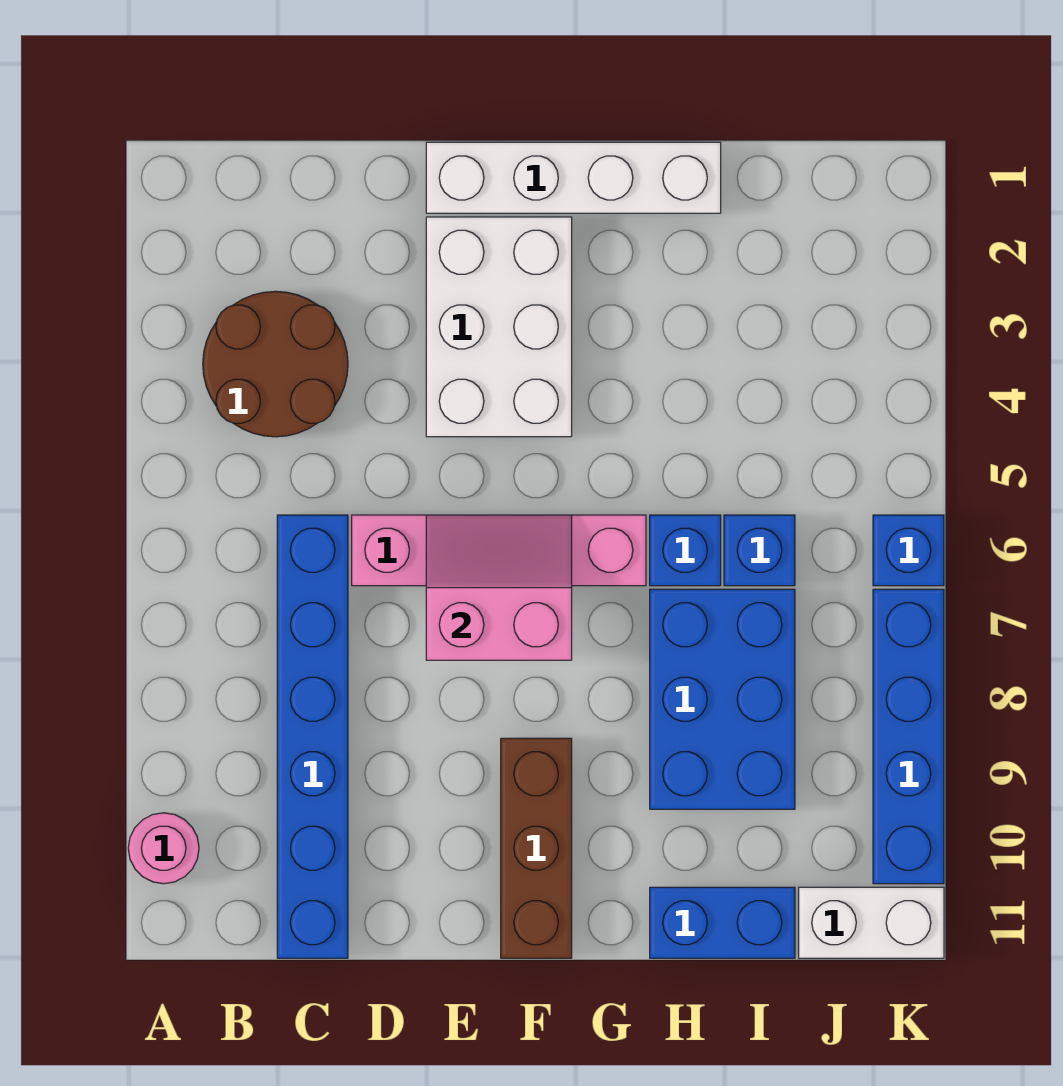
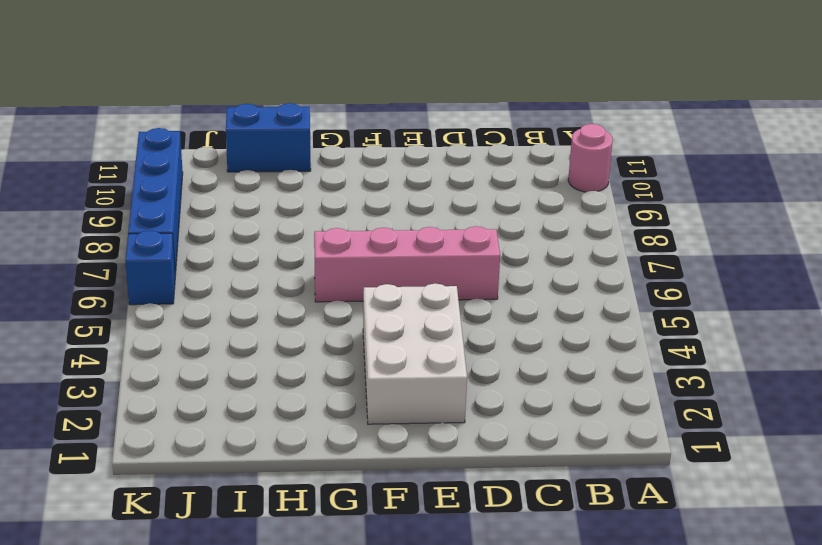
none -> brown 2x2 round brick [203,291,348,437]
none -> blue 1x6 brick [277,515,348,958]
none -> white 1x4 brick [426,142,721,213]

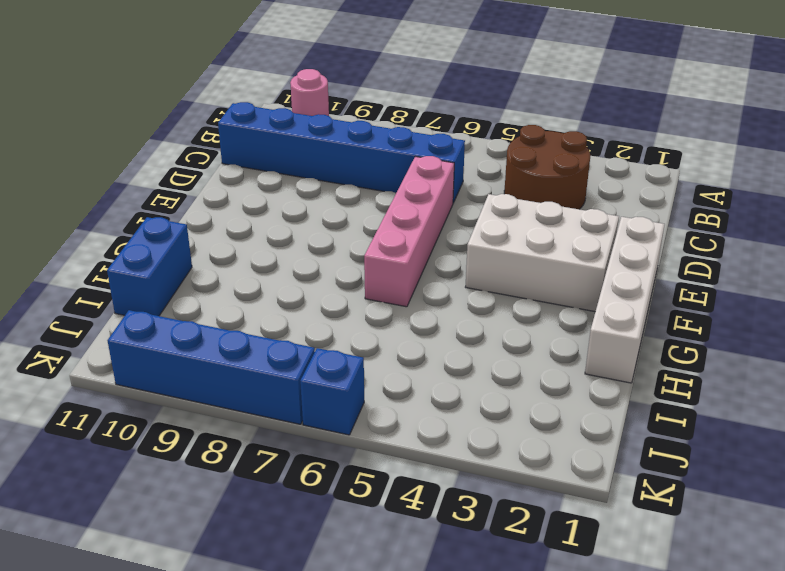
none -> brown 1x3 brick [501,738,572,958]
none -> blue 1x1 brick [650,515,721,586]
none -> blue 2x3 brick [650,589,795,809]

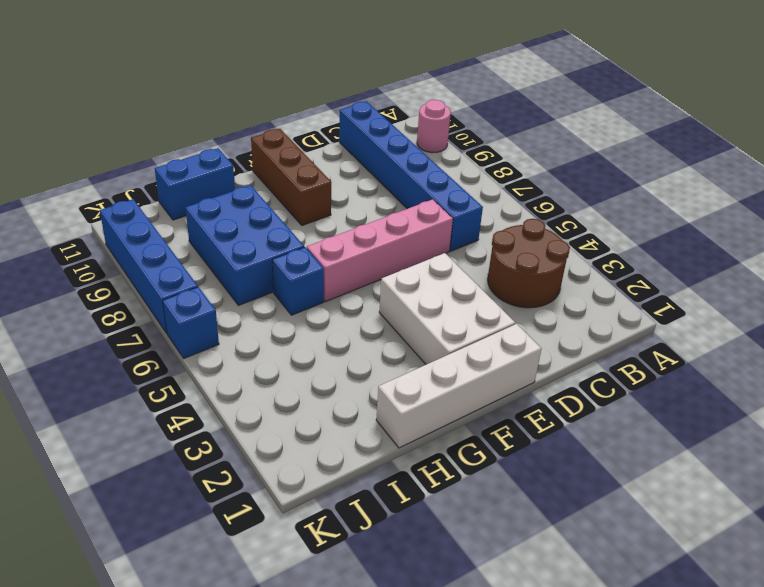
none -> blue 1x1 brick [724,515,795,586]
none -> white 1x2 brick [799,887,944,958]
none -> pink 2x2 slope [426,515,572,660]

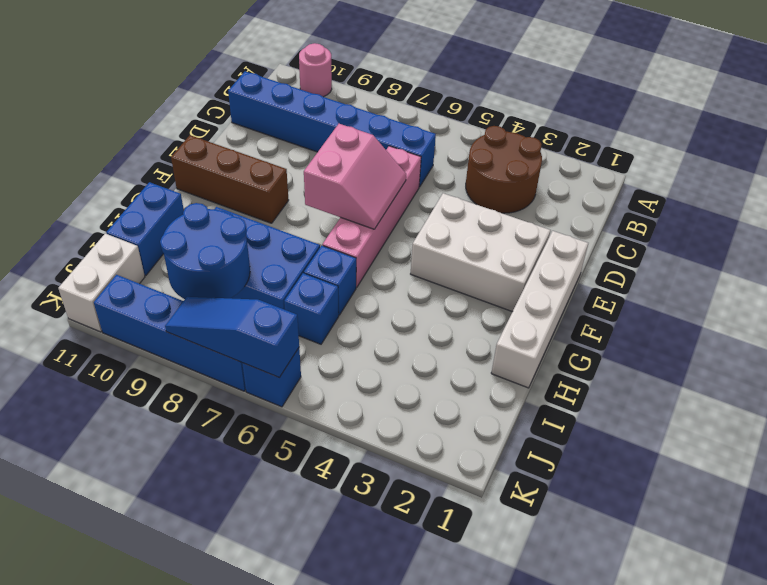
blue 2x2 round brick [160,203,250,299] -> none
blue 1x3 slope [165,297,299,377] -> none

